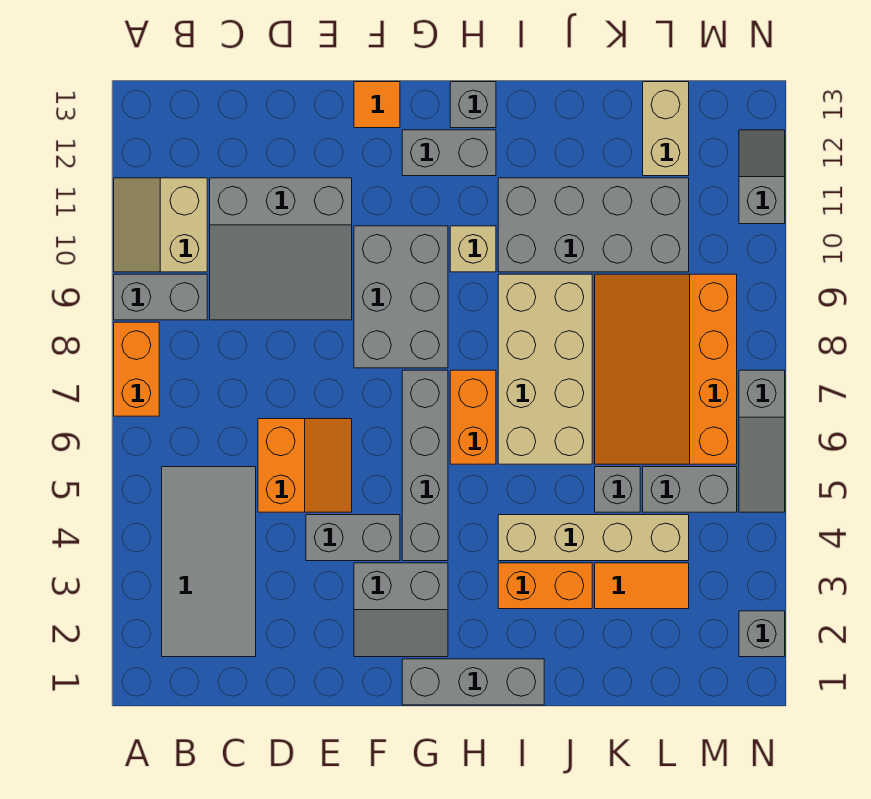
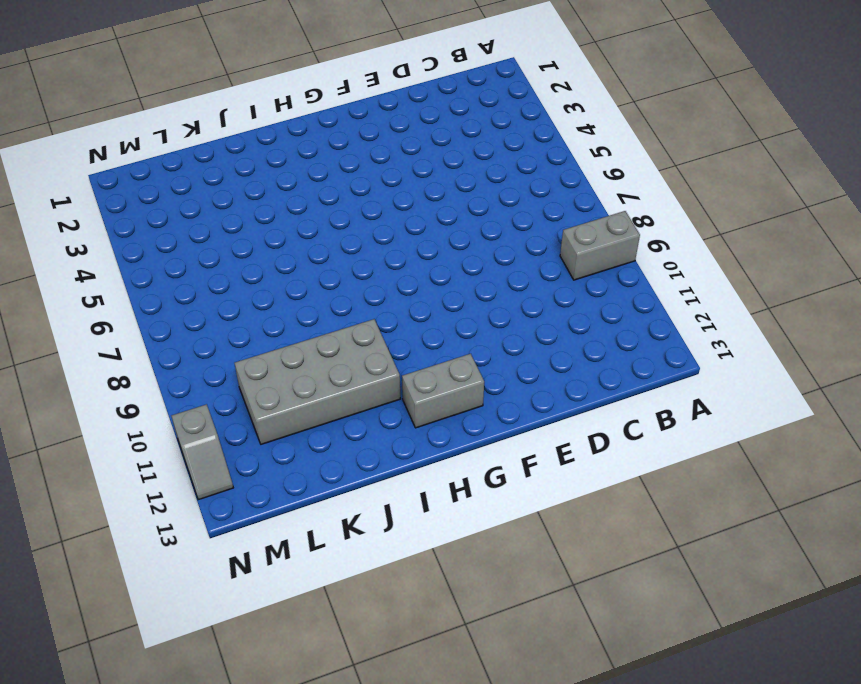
none -> orange 1x2 brick [114,322,159,416]
none -> tan 2x2 slope [114,178,207,272]
none -> grey 2x4 tile [162,467,256,657]

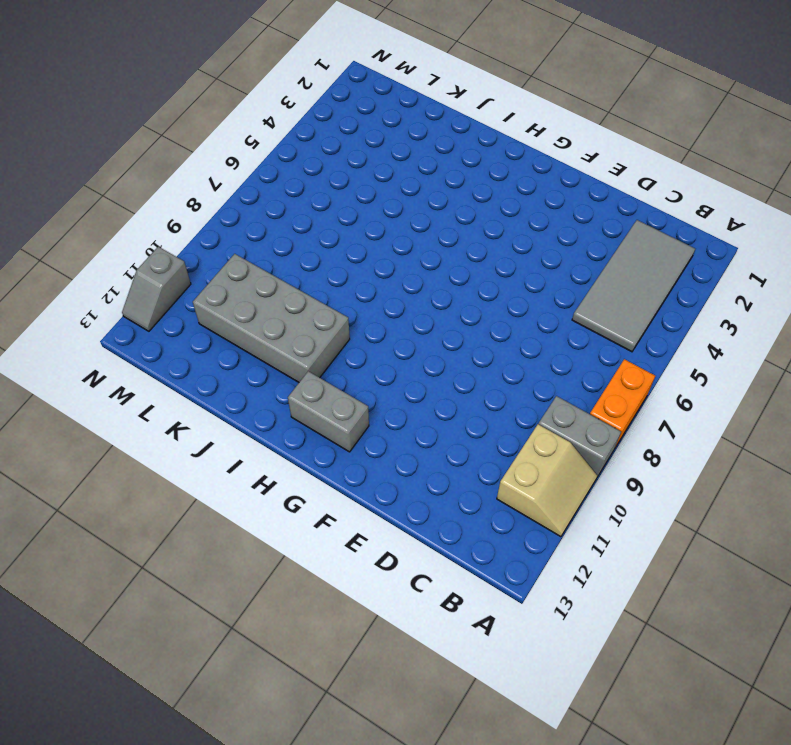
none -> grey 3x3 slope [210,178,352,320]
none -> orange 2x2 slope [258,419,352,512]
none -> grey 1x2 brick [306,515,400,561]

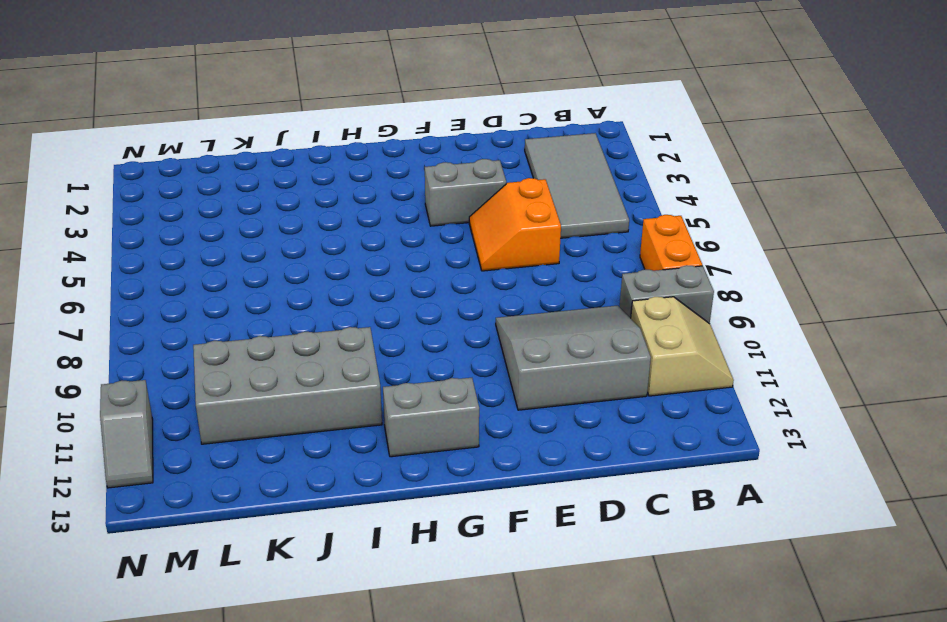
none -> grey 2x2 slope [354,563,448,657]
none -> grey 2x3 brick [354,226,448,368]
none -> orange 1x1 tile [354,82,400,128]

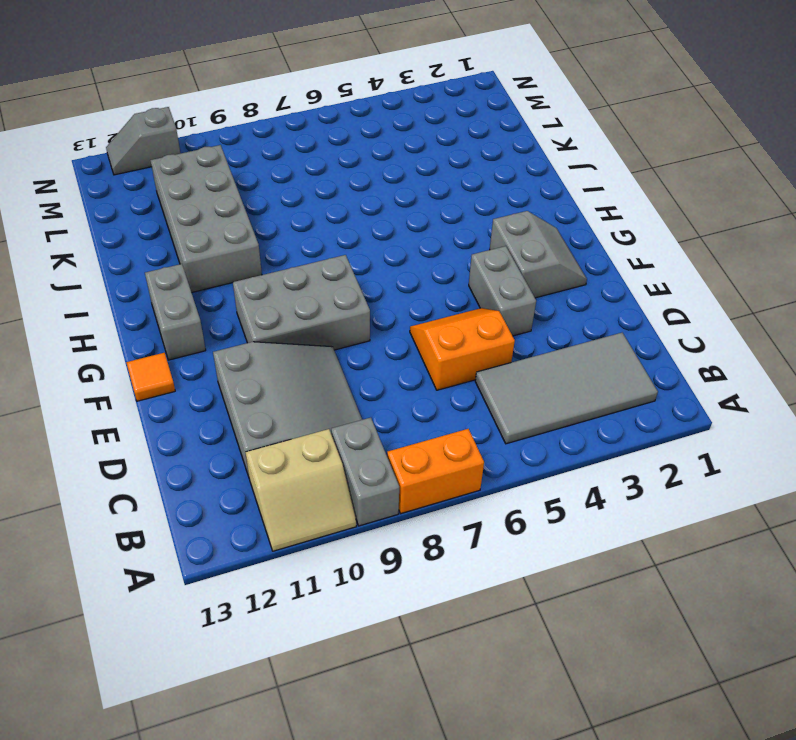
none -> grey 1x3 brick [402,659,544,705]
none -> grey 1x4 brick [402,370,448,561]
none -> orange 1x2 brick [450,370,496,464]

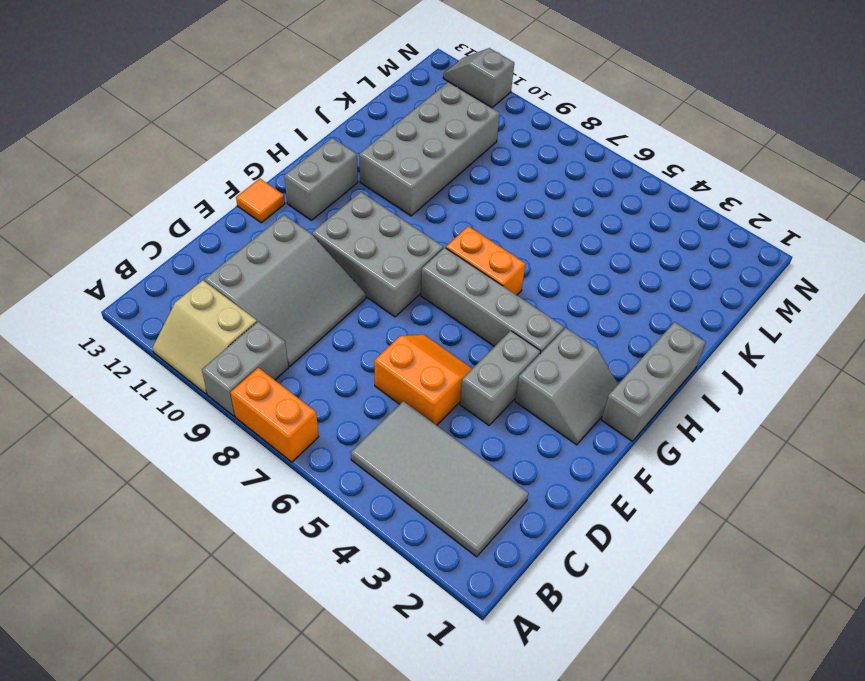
none -> tan 1x1 brick [450,226,496,272]
none -> grey 1x1 brick [450,82,496,128]
none -> orange 1x2 brick [498,563,592,609]

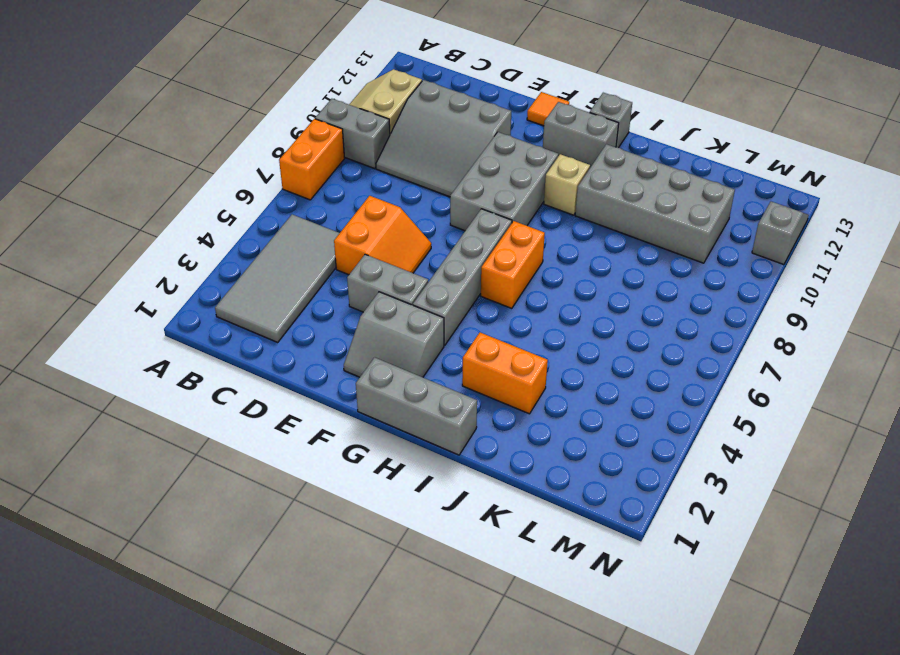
none -> tan 1x4 brick [498,515,689,561]
none -> tan 2x4 brick [498,274,592,464]
none -> orange 1x2 tile [595,563,689,609]

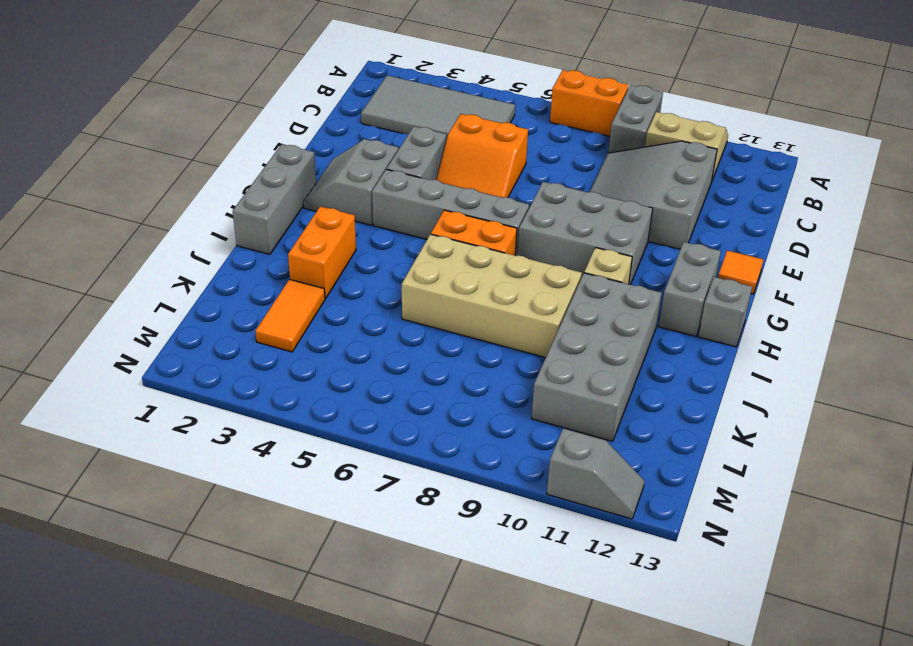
none -> tan 1x4 brick [498,515,689,561]
none -> grey 1x1 brick [595,467,640,512]
none -> orange 3x4 slope [595,274,737,464]

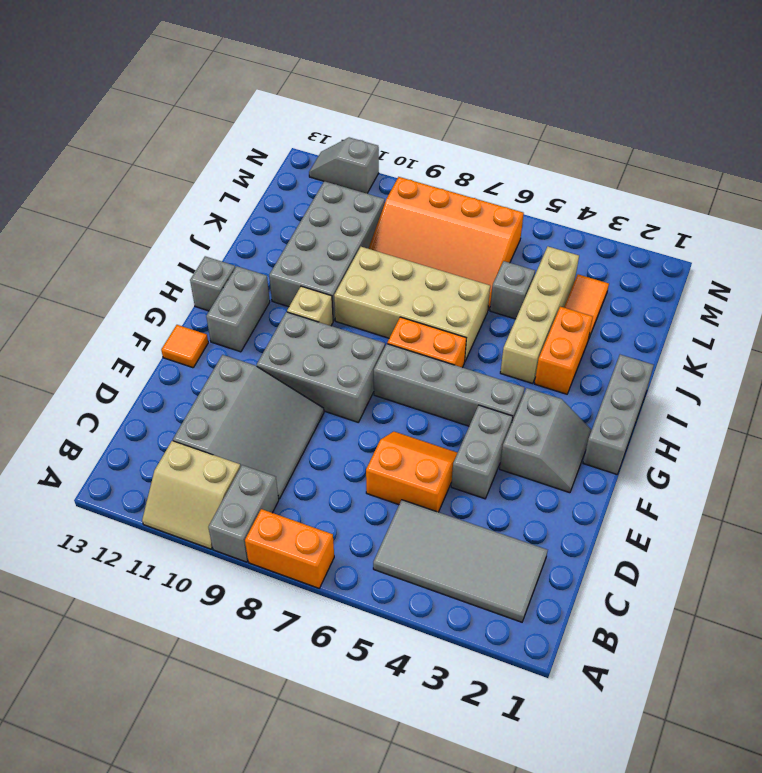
none -> grey 1x2 brick [643,467,737,512]
none -> tan 1x2 brick [643,82,689,176]
none -> grey 1x1 brick [739,611,785,657]

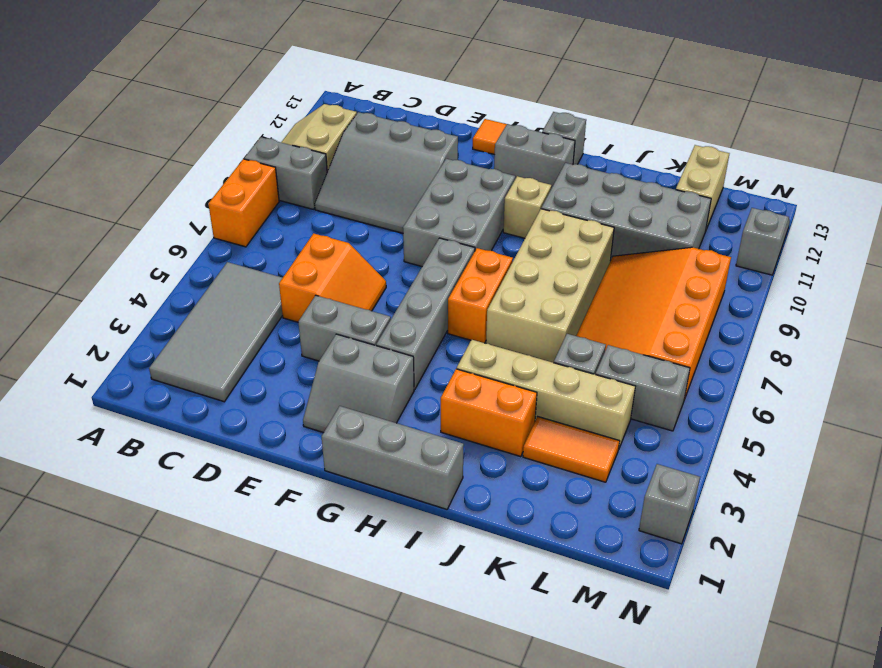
none -> grey 1x3 slope [739,370,785,512]

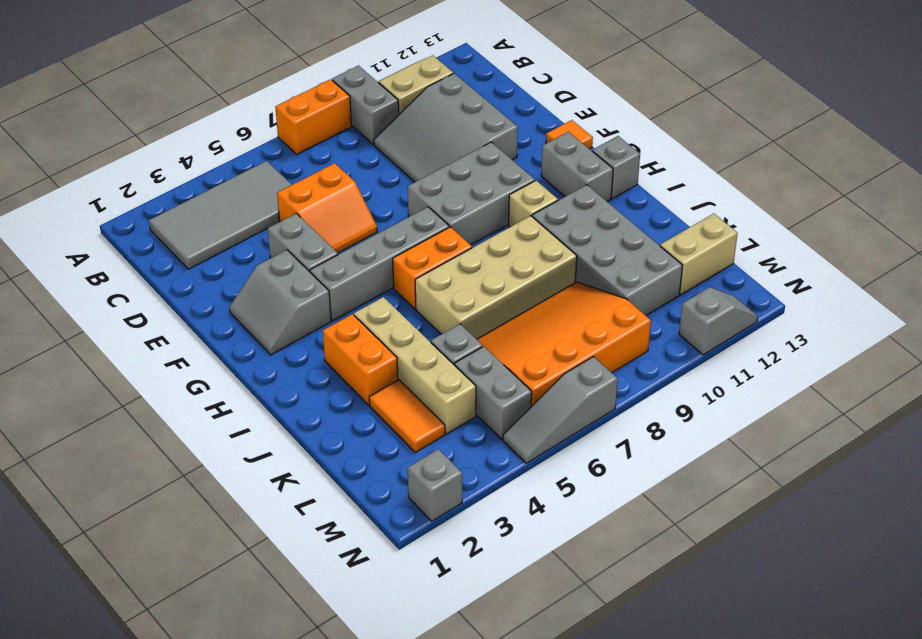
none -> grey 1x3 brick [402,659,544,705]

